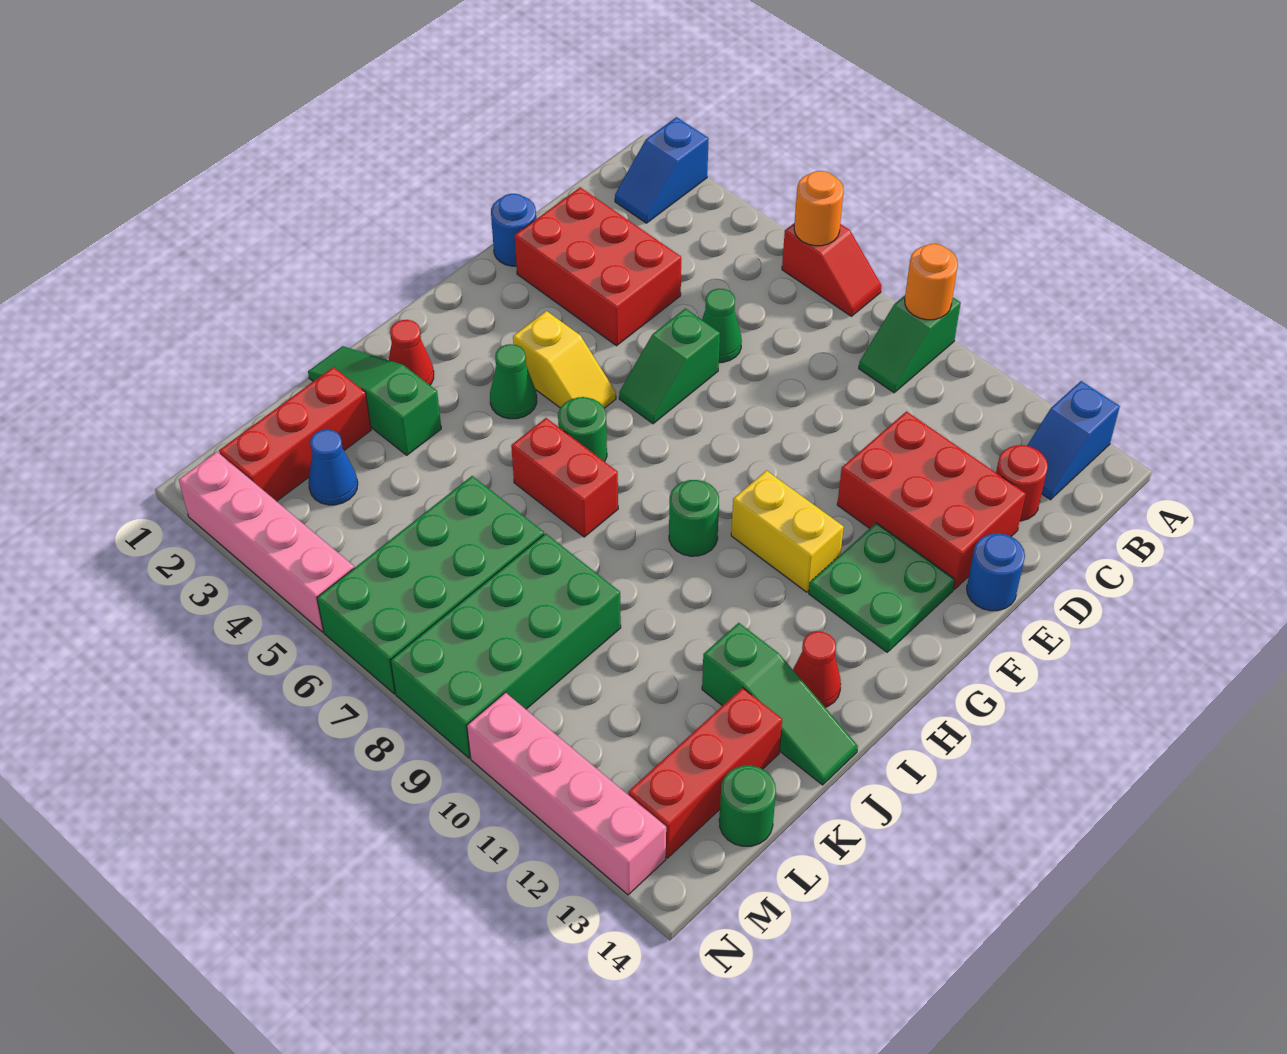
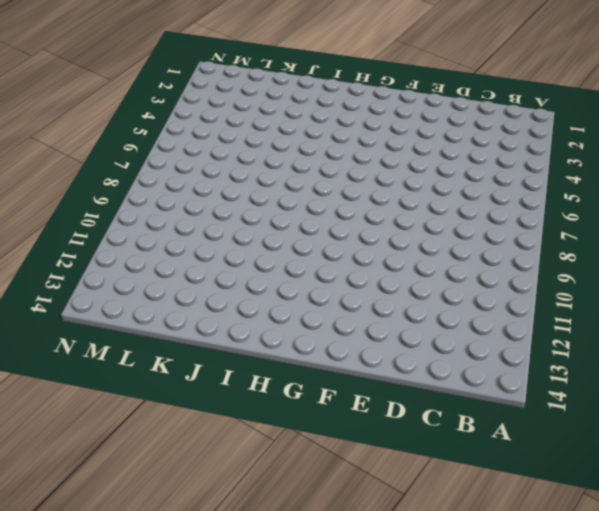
none -> blue 1x2 slope [615,117,709,223]
none -> red 1x2 slope [782,224,881,316]
none -> green 1x2 slope [859,296,961,393]
none -> blue 1x2 slope [1027,381,1120,500]

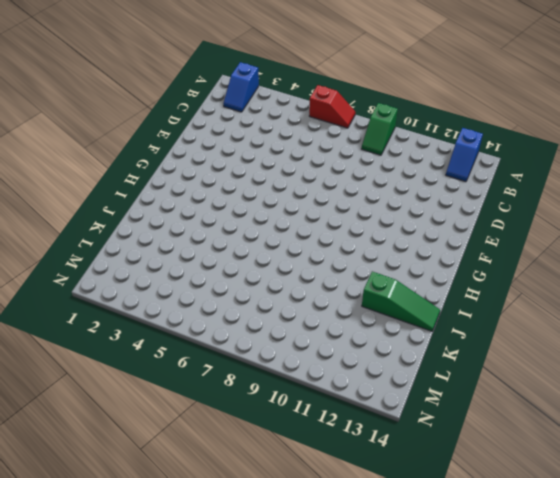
none -> red 1x1 round brick [996,445,1048,521]
none -> red 2x3 brick [515,187,681,346]
none -> green 1x1 cone [702,289,742,362]
none -> red 2x3 brick [837,412,1026,589]

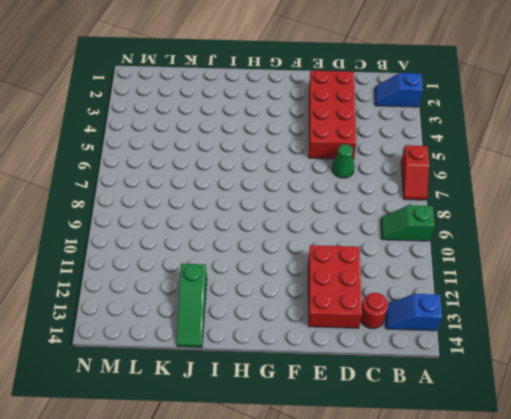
red 2x4 brick [309,71,356,159] -> red 2x3 brick [515,187,681,346]
none -> blue 1x1 round brick [491,194,536,266]
none -> green 1x2 slope [619,309,720,424]
none -> blue 1x1 round brick [967,533,1025,611]
none -> green 2x2 plate [809,523,955,652]

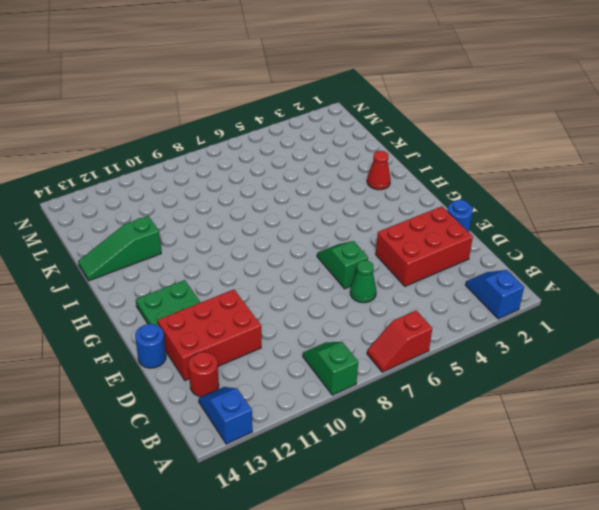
none -> yellow 1x2 slope [513,311,616,408]
none -> yellow 1x2 brick [731,471,844,592]
none -> green 1x1 cone [490,344,537,419]
none -> green 1x1 round brick [558,397,607,462]

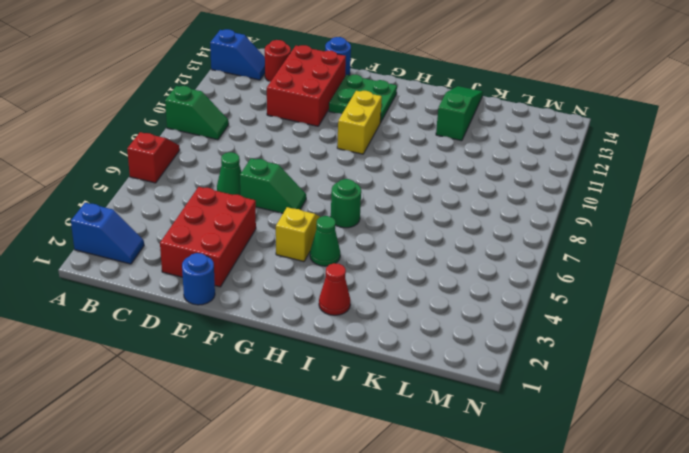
none -> green 1x1 round brick [669,480,719,556]
none -> red 1x2 brick [511,418,618,537]
none -> red 1x1 cone [793,631,841,707]
none -> green 1x3 slope [308,346,441,455]

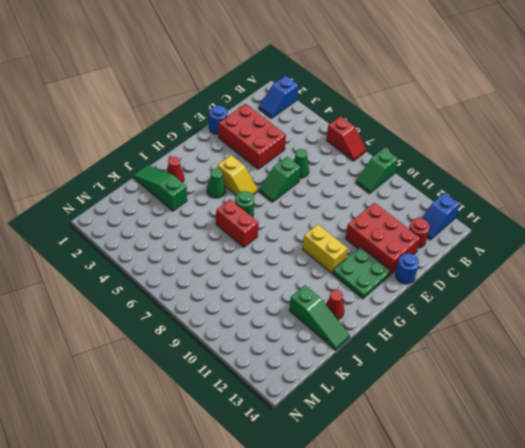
none -> green 1x1 round brick [669,480,719,556]
none -> red 1x3 brick [219,367,371,501]
none -> green 2x4 brick [317,476,544,694]
none -> green 2x4 brick [390,533,621,758]

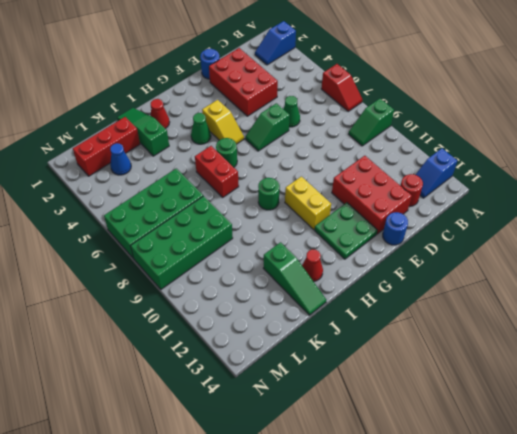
none -> red 1x3 brick [628,688,782,858]
none -> green 1x1 round brick [719,766,776,846]
none -> pink 1x4 brick [179,452,354,632]
none -> pink 1x4 brick [467,692,666,895]

